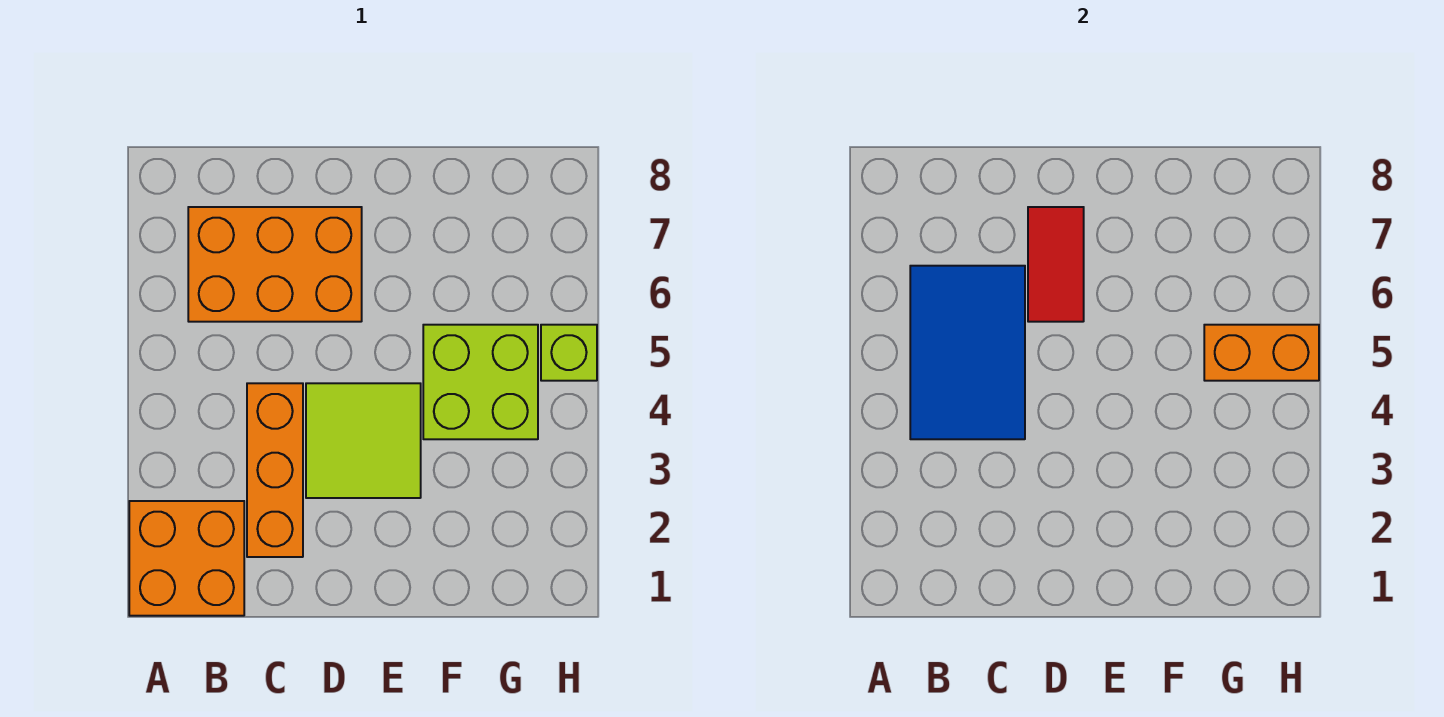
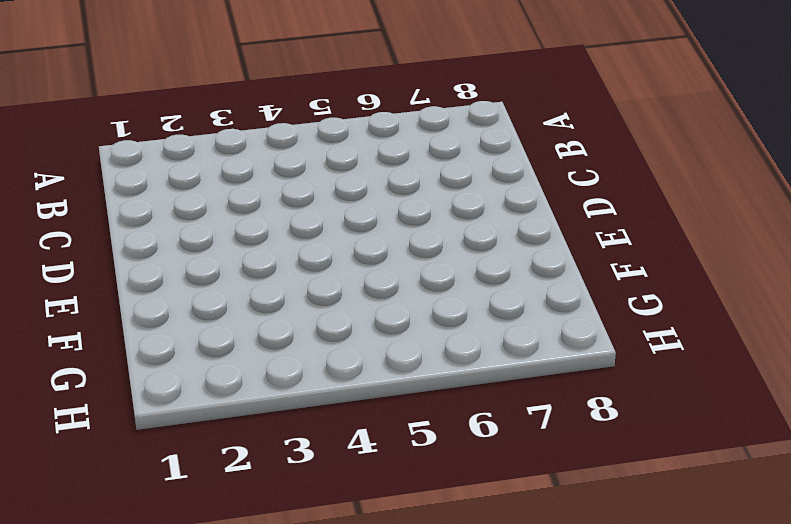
none -> orange 2x2 brick [129,501,244,616]
none -> orange 2x3 brick [188,207,362,322]

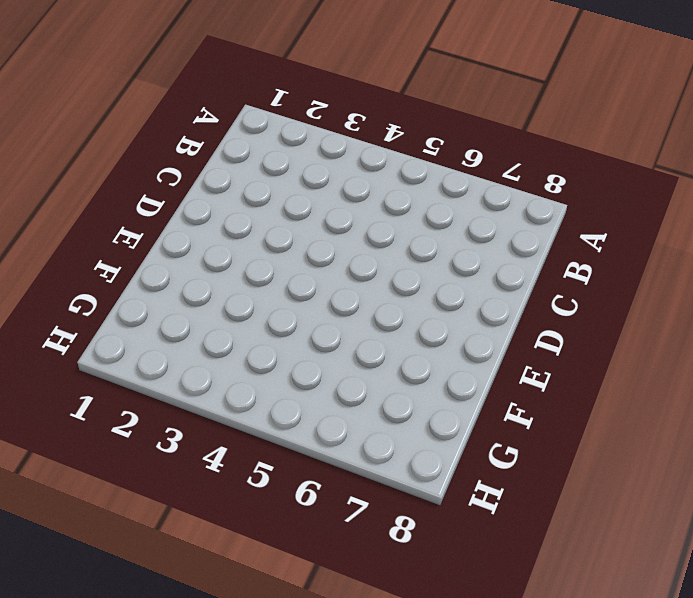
none -> orange 2x2 brick [129,501,244,616]
none -> orange 2x3 brick [188,207,362,322]

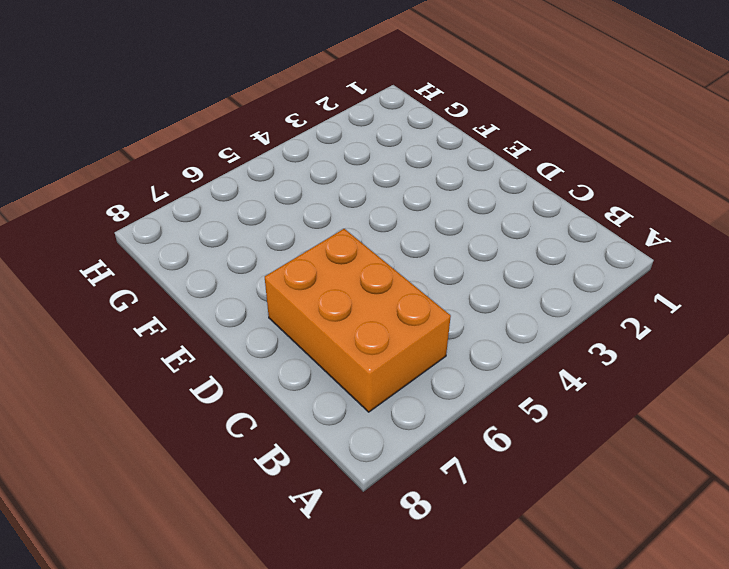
none -> orange 2x2 brick [129,501,244,616]
none -> orange 1x3 brick [247,383,303,557]

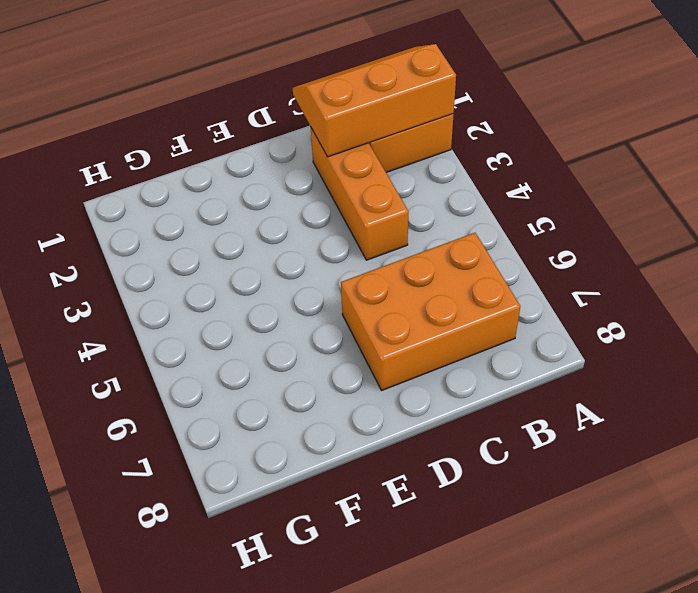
orange 2x3 slope [293,44,456,157] -> none
none -> lime 2x2 tile [306,383,421,498]
none -> lime 2x2 brick [423,325,538,439]

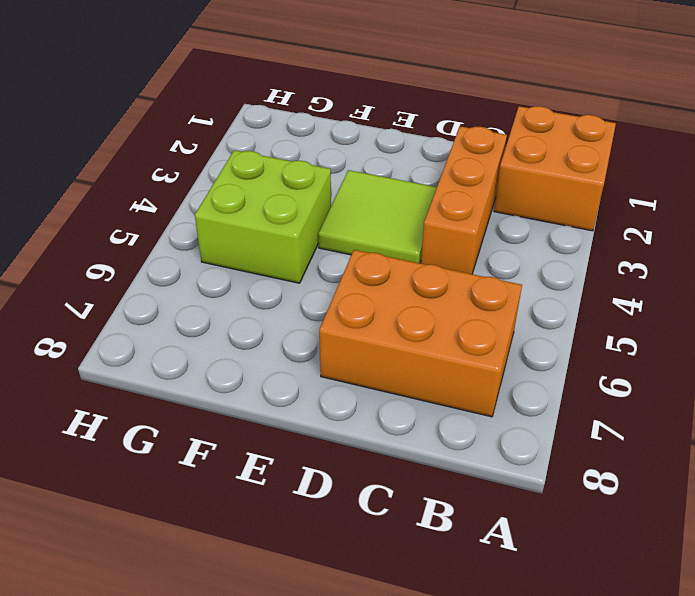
none -> lime 1x1 brick [541,325,597,381]
none -> blue 2x3 tile [910,266,1025,439]

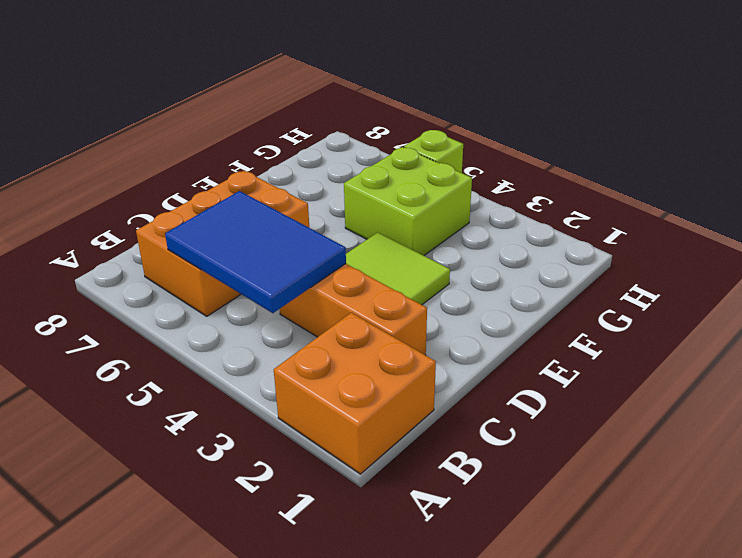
none -> red 1x2 tile [1028,207,1084,322]
none -> orange 1x2 brick [1204,325,1319,381]

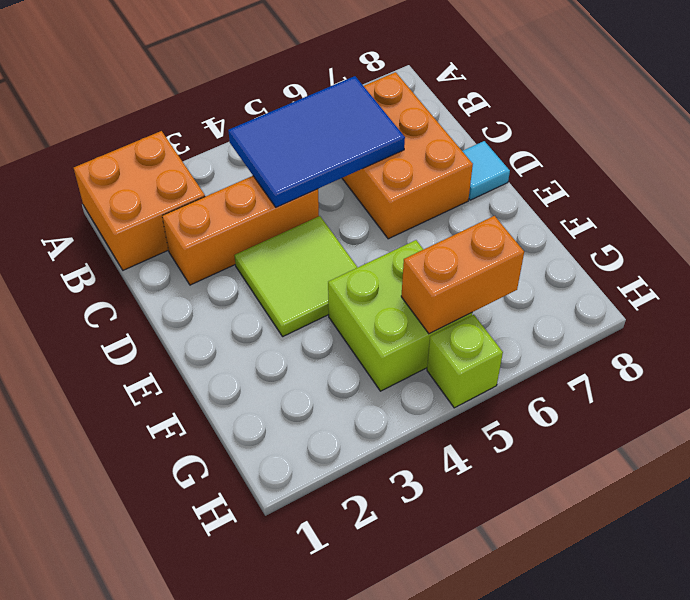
cyan 1x1 tile [462,141,510,200] -> none
orange 1x2 brick [401,216,524,334] -> orange 1x2 brick turned to [1204,325,1319,381]
none -> red 1x2 tile [1028,207,1084,322]

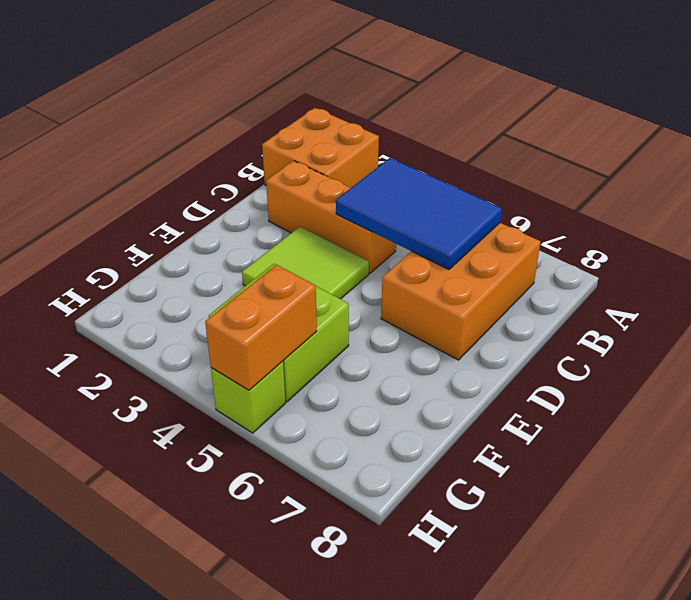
none -> red 1x2 tile [1028,207,1084,322]

